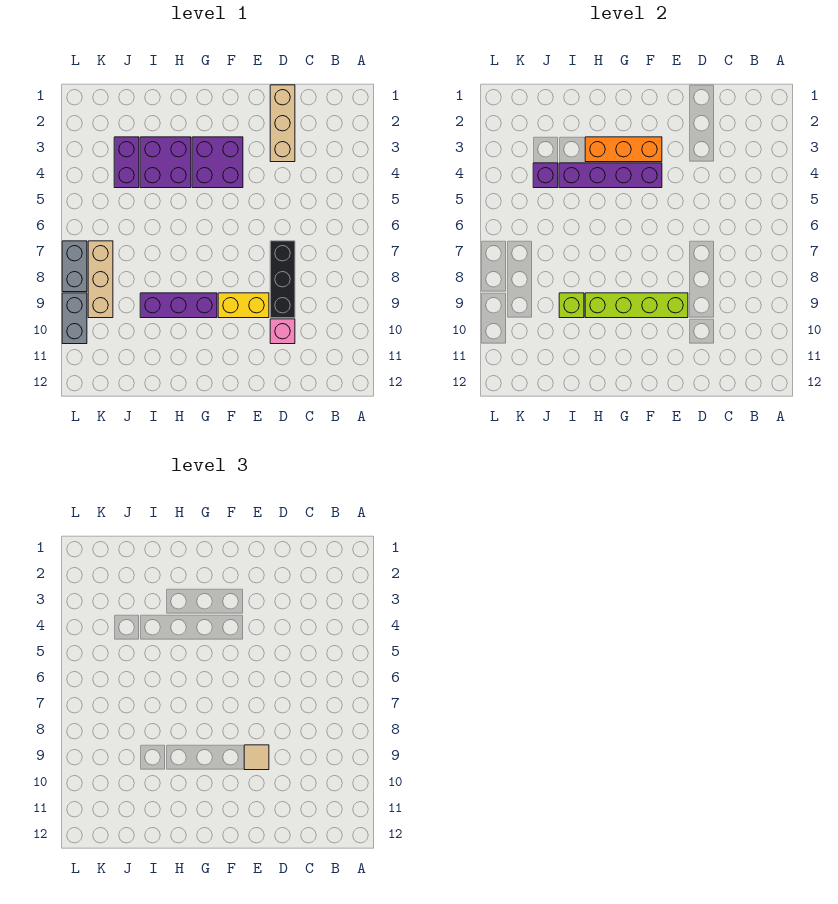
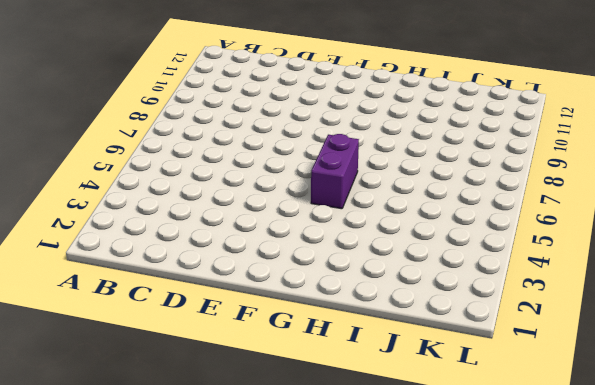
purple 1x2 brick [311,134,359,209] -> purple 1x2 brick moved to [114,137,139,188]
none -> tan 1x3 brick [270,85,295,162]
none -> black 1x3 brick [270,241,295,318]
none -> pink 1x1 brick [270,319,295,344]

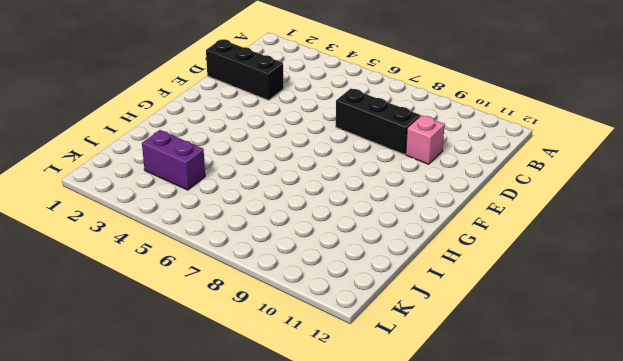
black 1x3 brick [206,39,284,100] -> tan 1x3 brick [270,85,295,162]
none -> yellow 1x2 brick [218,293,269,318]
none -> purple 2x2 brick [192,137,243,188]
none -> purple 1x3 brick [140,293,217,318]

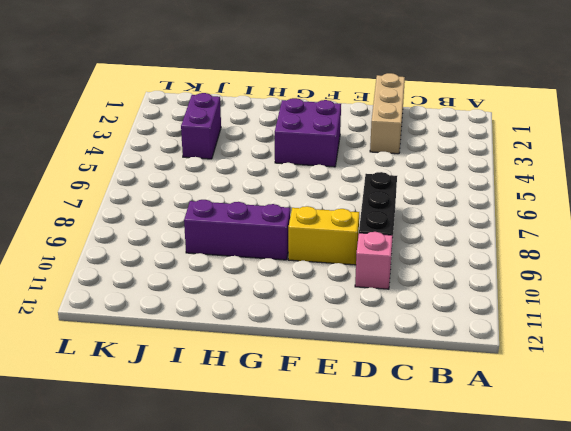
none -> purple 2x2 brick [140,137,191,188]
none -> tan 1x3 brick [88,241,113,318]
none -> grey 1x2 brick [62,241,87,292]

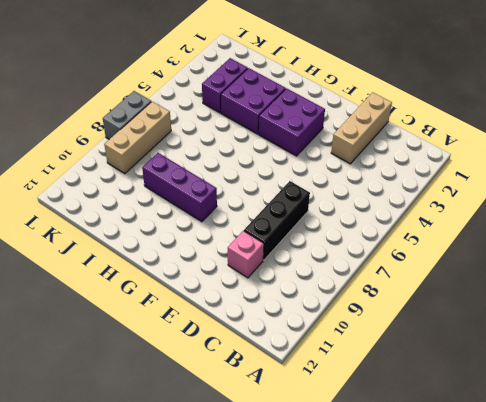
none -> yellow 1x2 brick [218,293,269,318]
none -> grey 1x2 brick [62,293,87,344]
none -> lime 1x4 brick [585,293,688,318]

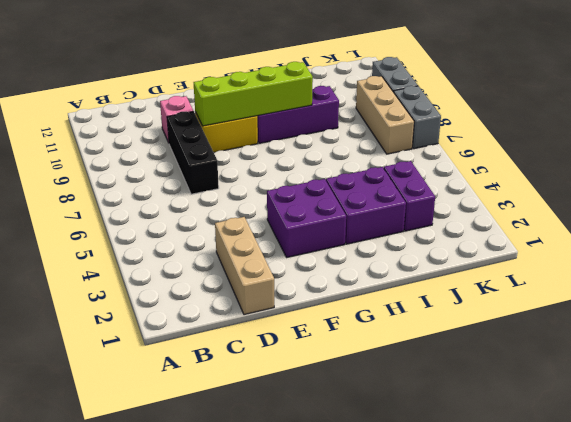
none -> orange 1x3 brick [585,137,662,162]
none -> purple 1x4 brick [559,163,662,188]
none -> lime 1x1 brick [559,293,584,318]

